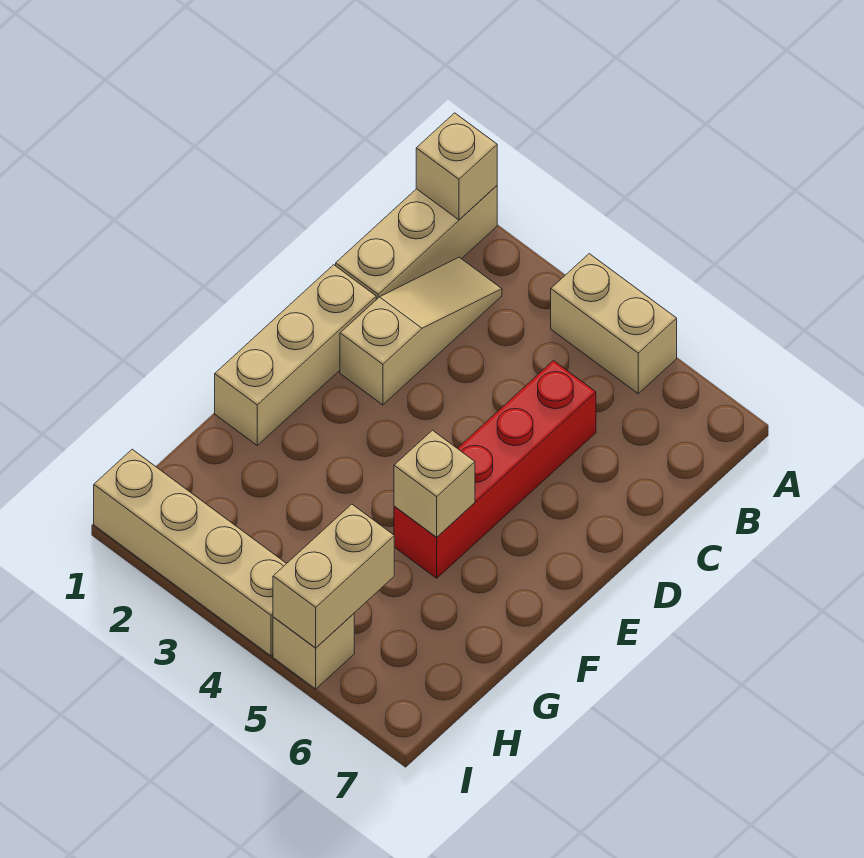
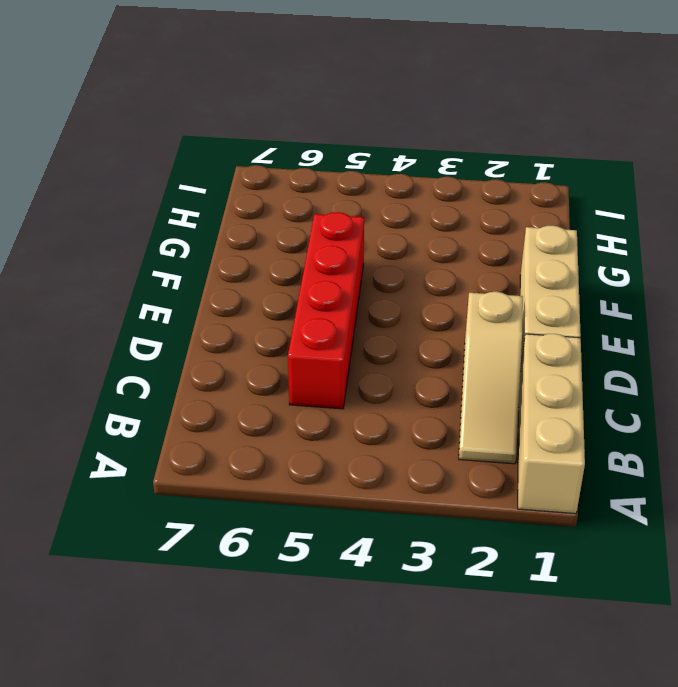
none -> tan 1x2 brick [551,254,677,394]
none -> tan 1x4 brick [94,449,287,656]

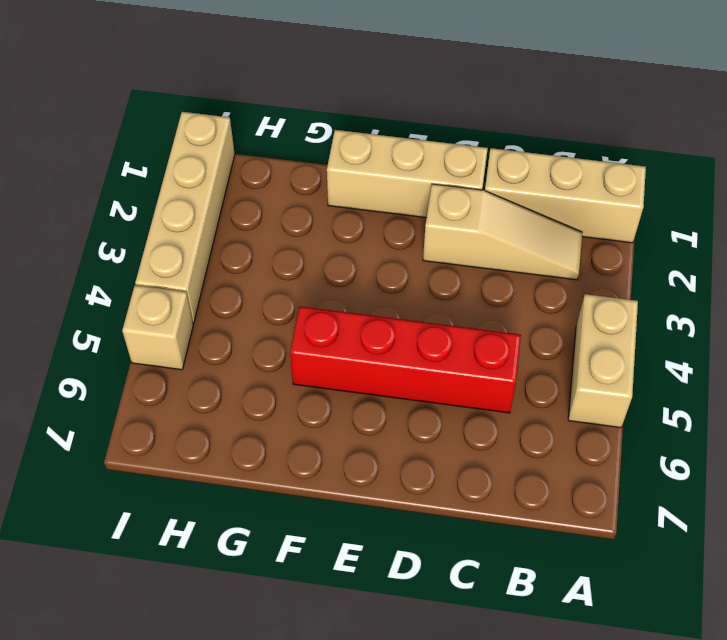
none -> tan 1x1 brick [416,113,497,220]
none -> tan 1x1 brick [394,430,475,537]

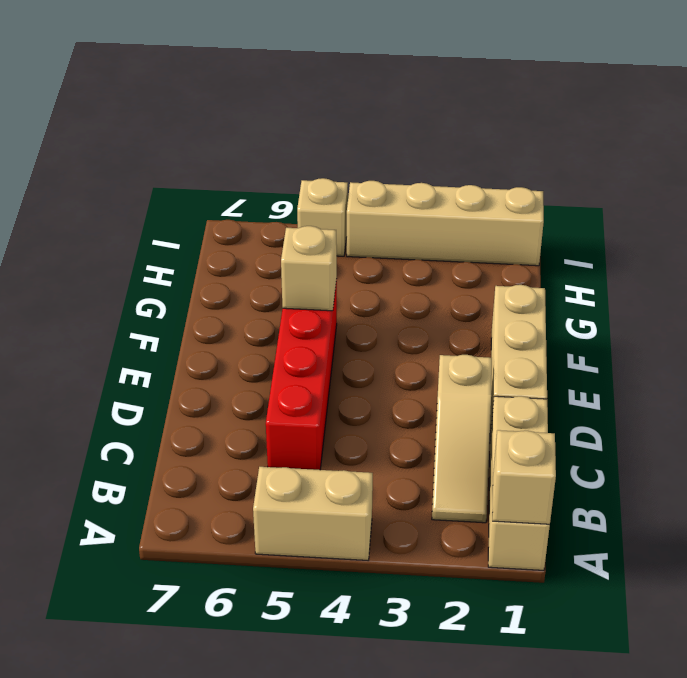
none -> tan 1x2 brick [273,504,394,648]

